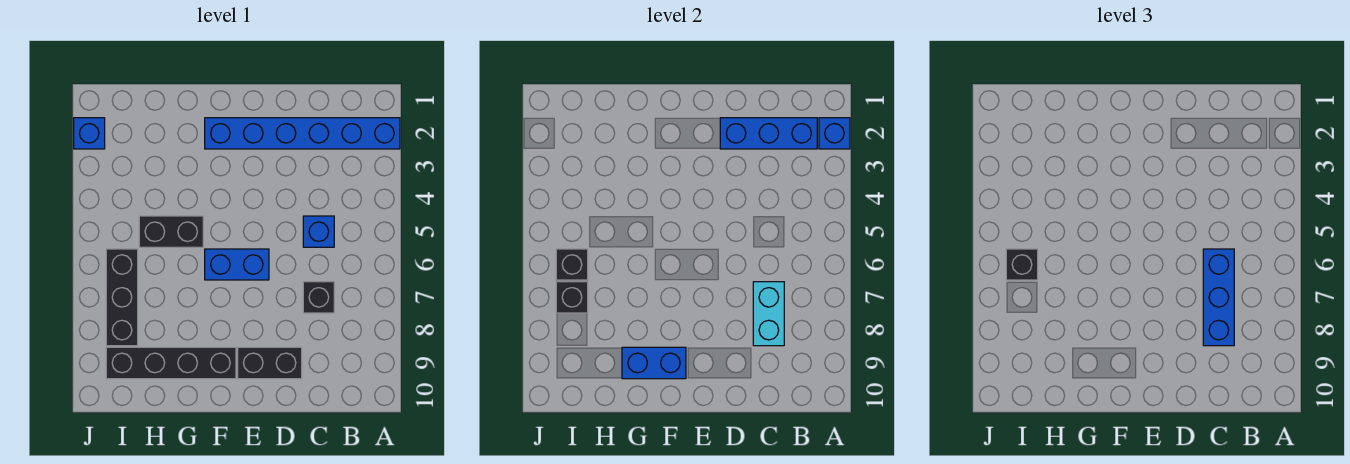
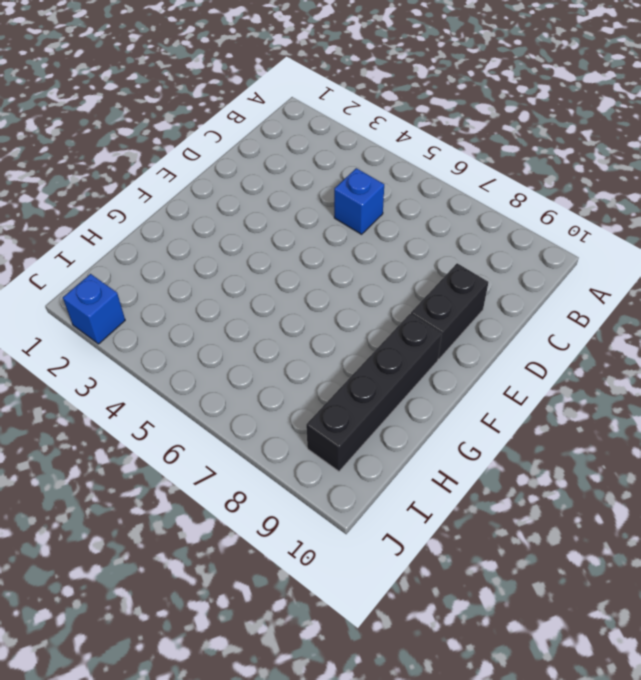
none -> blue 1x6 brick [205,118,400,149]
none -> black 1x1 brick [303,282,334,313]
none -> blue 1x2 brick [205,249,269,280]

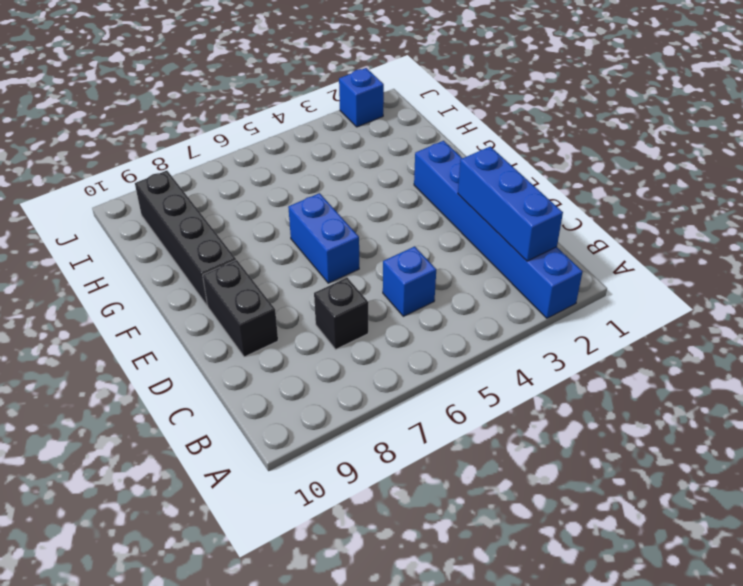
none -> black 1x2 brick [139,216,203,247]
none -> black 1x3 brick [106,249,138,346]
none -> blue 1x1 brick [819,118,850,149]

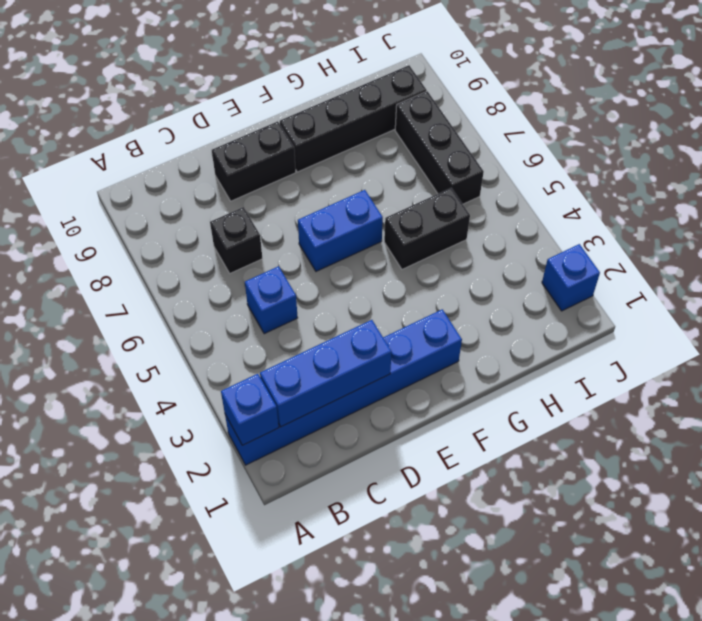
none -> cyan 1x2 brick [753,282,784,346]
none -> blue 1x2 brick [622,347,686,379]
none -> black 1x1 brick [556,249,588,280]

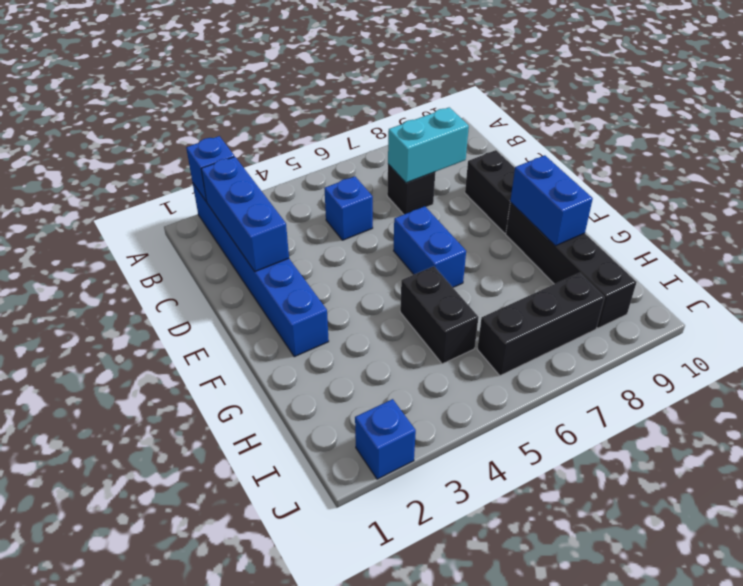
none -> black 1x1 brick [556,249,588,280]
none -> black 1x1 brick [556,282,588,313]
none -> blue 1x3 brick [1203,249,1234,346]

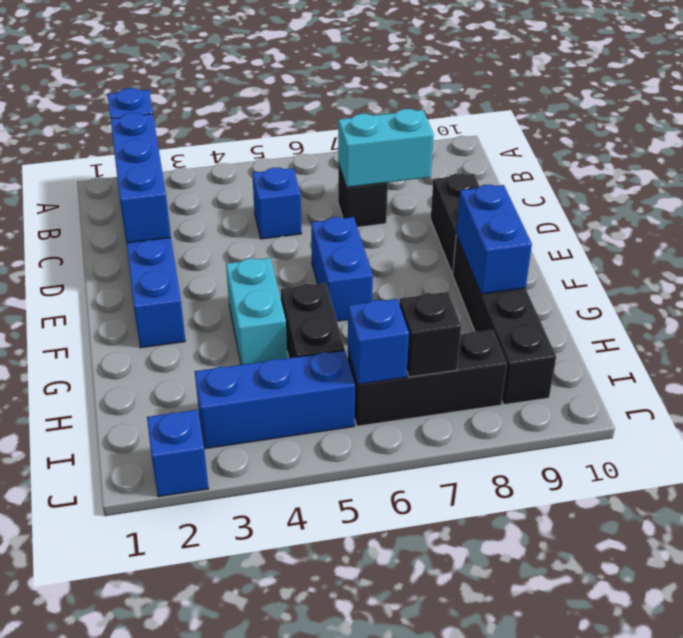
cyan 1x2 brick [226,258,287,365] -> none
blue 1x3 brick [195,350,355,449] -> blue 1x3 brick moved to [1203,249,1234,346]
blue 1x1 brick [348,299,409,384] -> black 1x1 brick [556,249,588,280]
none -> black 1x1 brick [1006,249,1038,280]

